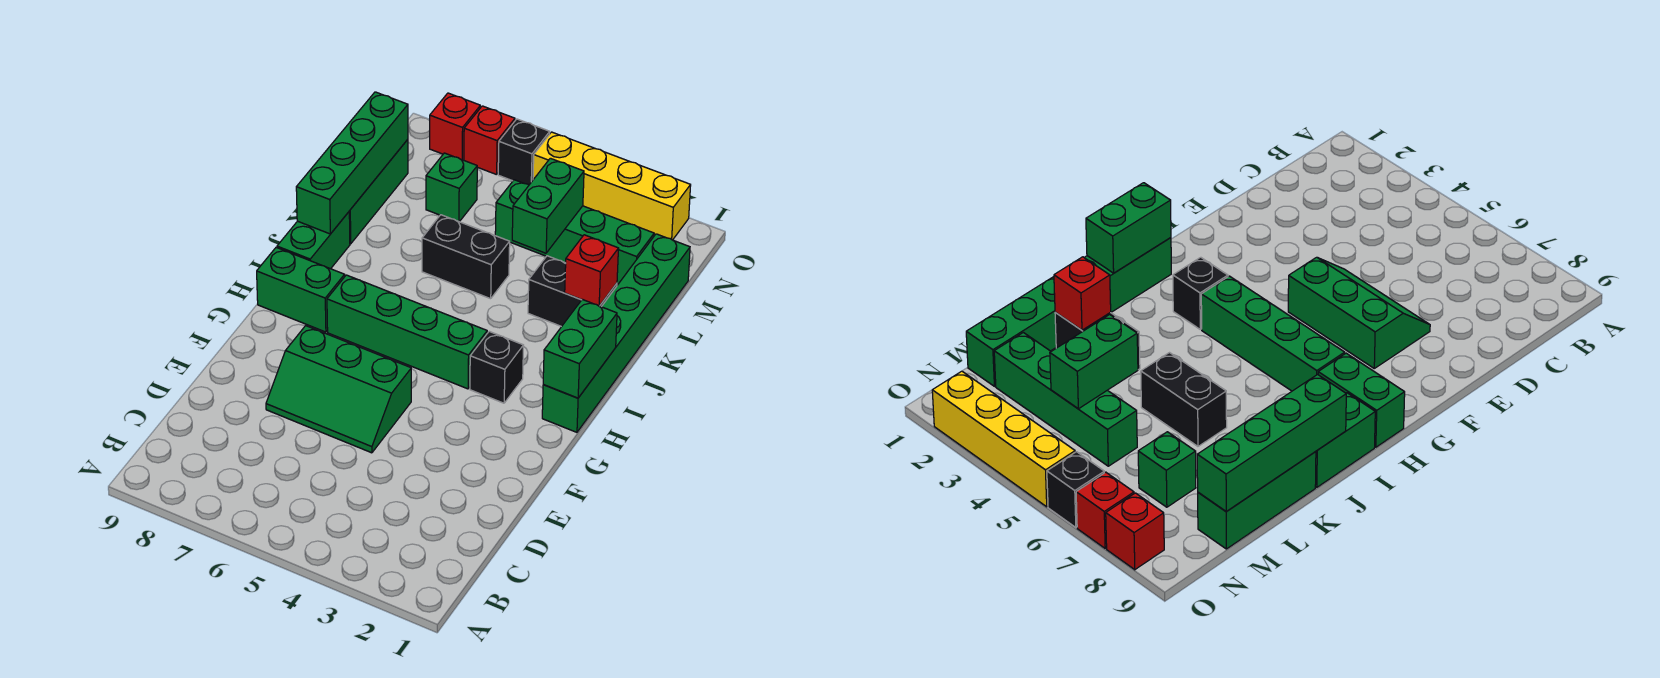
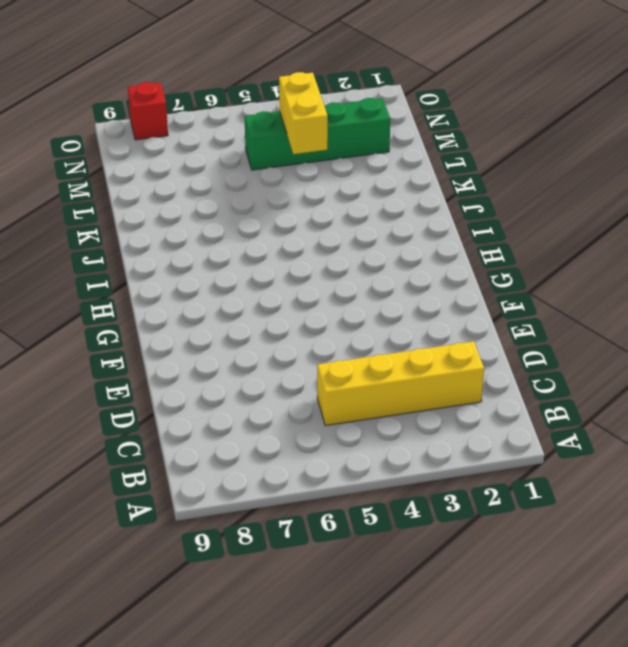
yellow 1x4 brick [317,341,484,426] -> yellow 1x4 brick moved to [533,132,691,240]
yellow 1x2 brick [279,72,328,154] -> green 1x2 brick [512,158,584,253]
none -> green 2x3 slope [266,326,411,453]
none -> green 1x6 brick [542,234,690,432]
none -> black 1x1 brick [470,331,523,403]

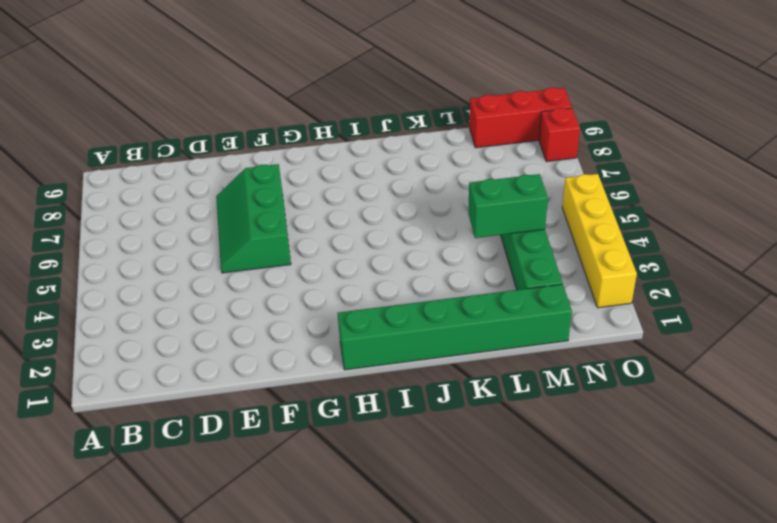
red 1x3 brick [469,87,572,148] -> green 1x3 brick [349,139,408,244]
none -> black 1x1 brick [470,331,523,403]
none -> green 1x4 brick [327,275,487,389]
none -> green 1x2 brick [257,247,345,332]

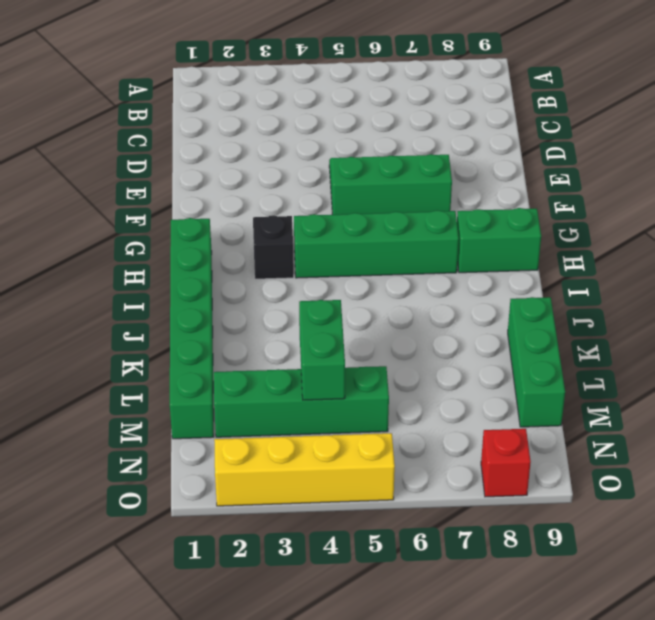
none -> green 1x2 brick [277,212,350,269]
none -> black 1x2 brick [528,256,617,327]
none -> black 1x2 brick [422,215,510,299]

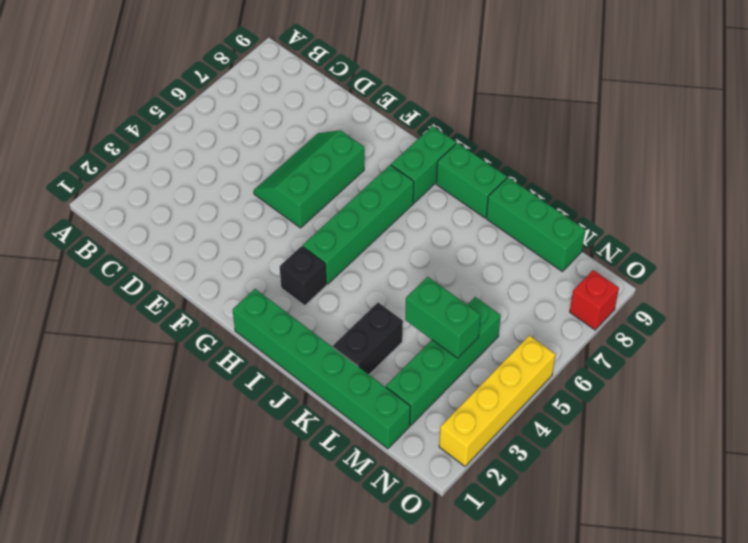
none -> black 1x2 brick [422,215,510,299]
none -> green 1x1 brick [426,153,477,222]
none -> black 1x1 brick [498,119,550,185]

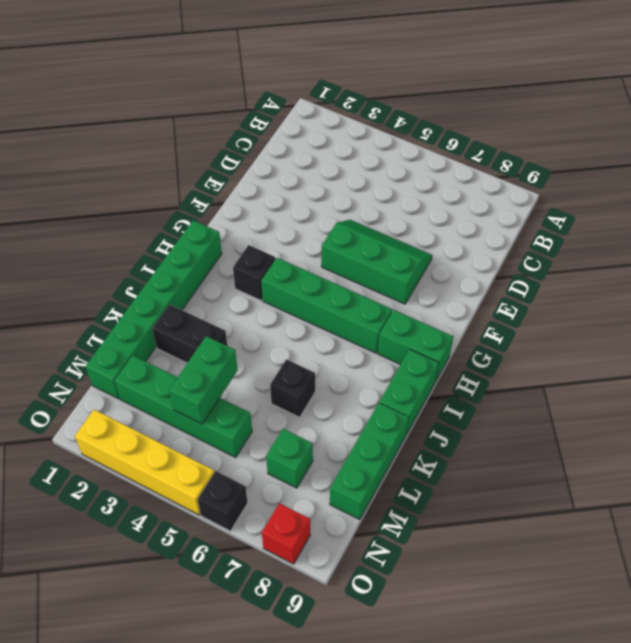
black 1x1 brick [270,359,315,417] -> black 1x2 brick [422,215,510,299]
none -> red 1x1 brick [464,106,515,175]
none -> green 1x2 brick [543,299,617,398]
none -> green 1x4 brick [296,92,408,234]

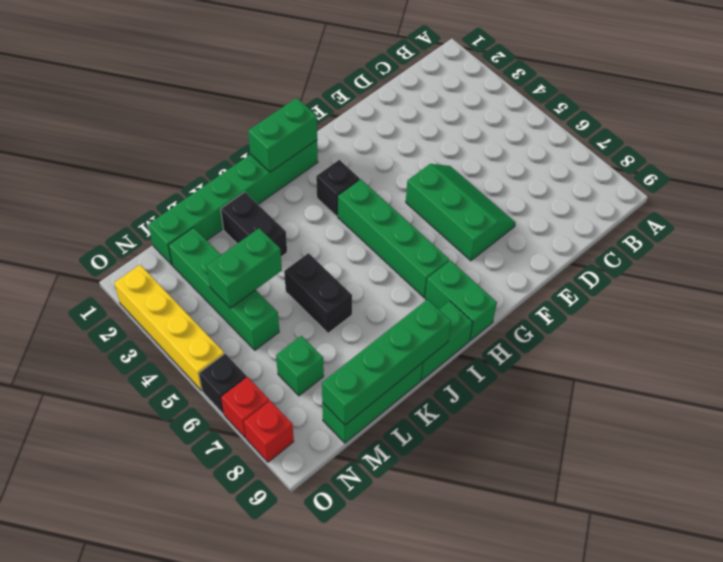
none -> red 1x1 brick [565,235,619,306]

